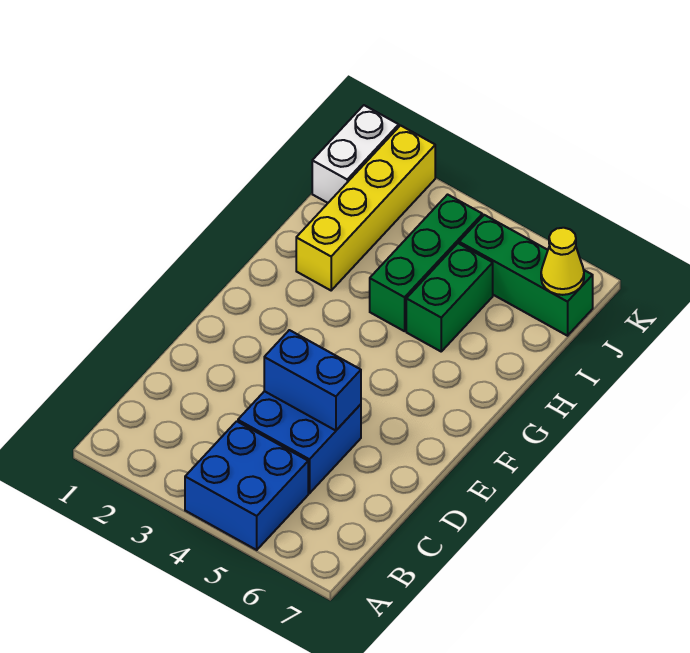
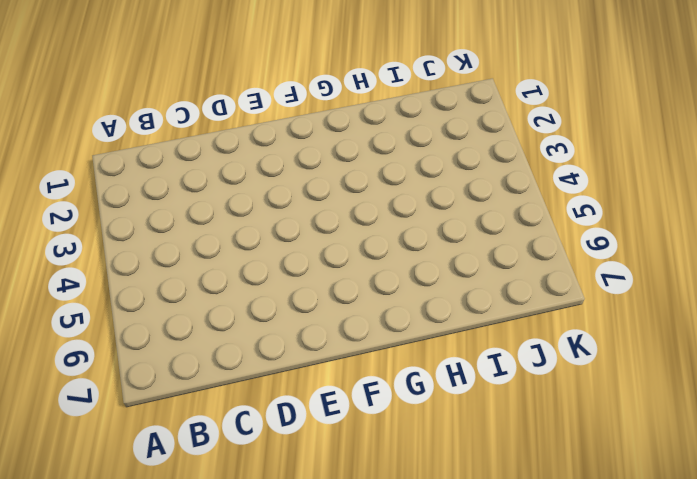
none -> blue 2x2 brick [185,421,308,550]
none -> blue 2x2 brick [238,391,361,493]

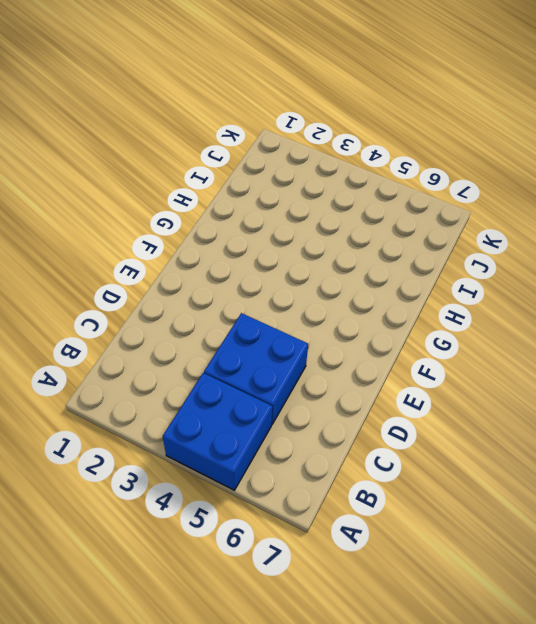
none -> yellow 1x4 brick [296,126,435,290]
none -> green 1x3 brick [370,195,482,331]

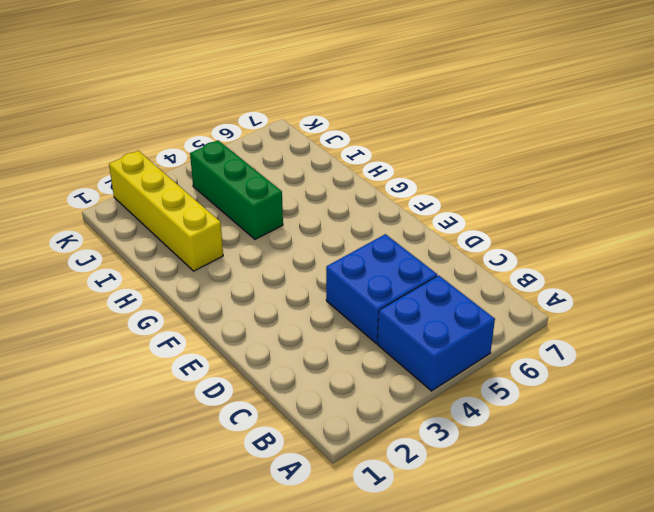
none -> green 1x2 brick [406,243,493,351]
none -> white 1x2 brick [312,105,399,203]

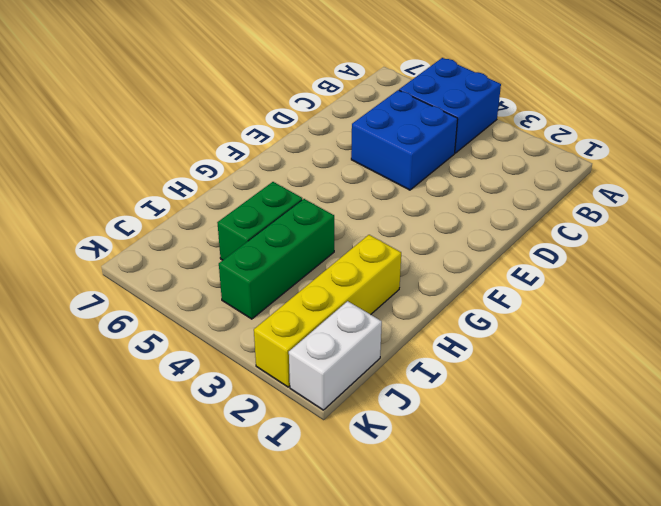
none -> green 1x3 brick [459,215,593,336]
none -> blue 1x2 brick [264,330,361,431]

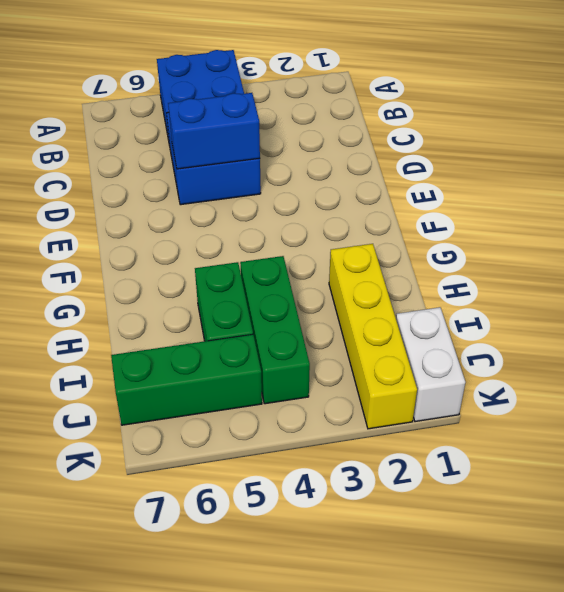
none -> yellow 1x1 cone [541,228,584,295]

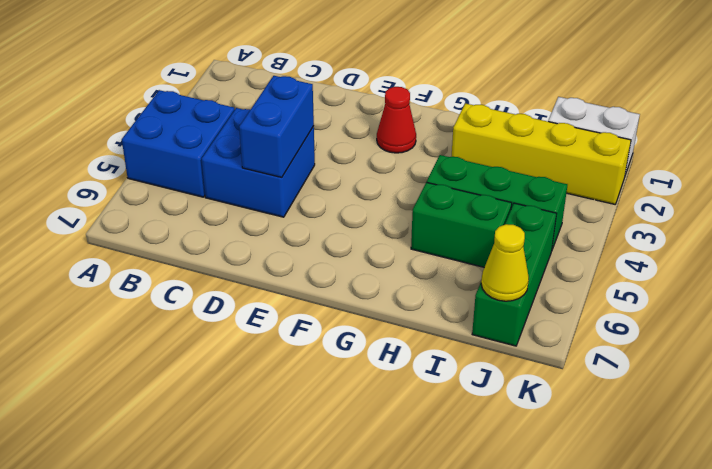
red 1x1 cone [377,87,416,153] -> none

